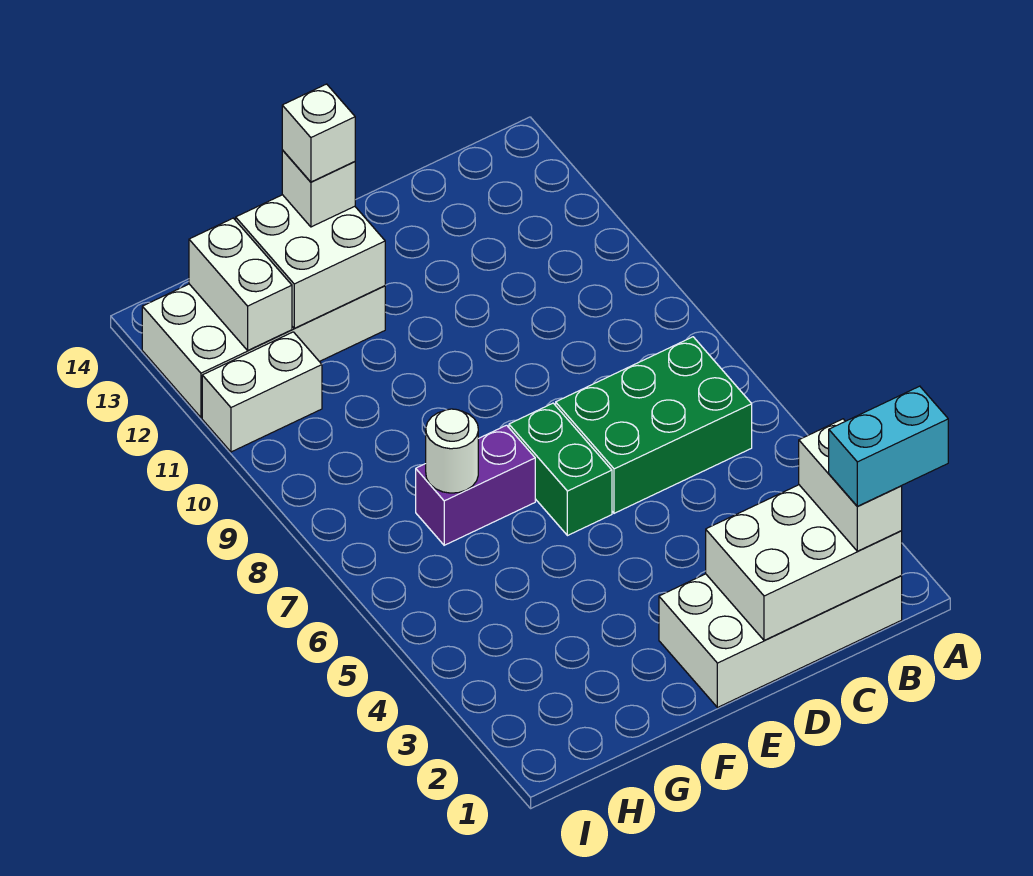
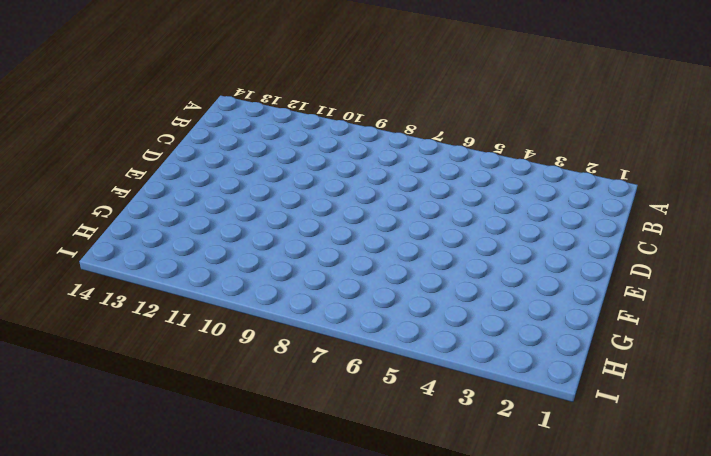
none -> white 2x4 brick [659,574,902,708]
none -> green 2x3 brick [556,337,752,513]
none -> green 1x2 brick [509,403,612,536]

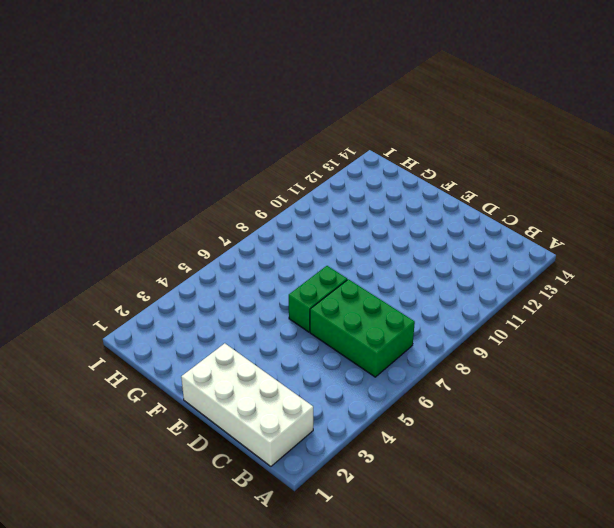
none -> purple 1x2 brick [416,425,535,545]
none -> white 2x4 brick [142,284,385,418]
none -> white 1x2 brick [202,332,322,452]

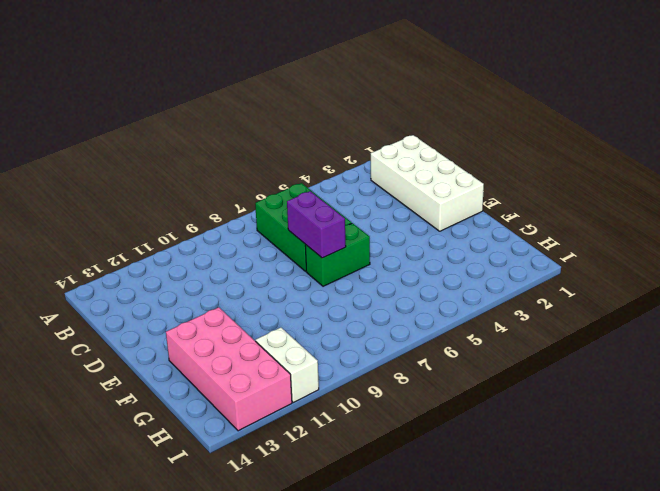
purple 1x2 brick [287,191,346,258] -> purple 1x2 brick moved to [416,425,535,545]
pink 2x4 brick [166,307,292,431] -> white 2x4 brick [142,284,385,418]
none -> white 2x3 brick [706,485,902,640]
none -> white 2x2 brick [236,195,385,328]
none -> white 1x1 round brick [426,409,478,493]

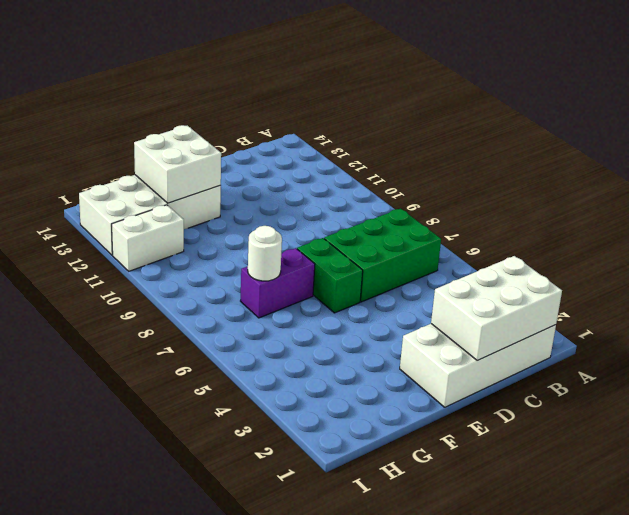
none -> white 1x2 brick [189,218,292,350]
none -> white 1x2 brick [799,419,902,551]
none -> white 1x1 brick [282,150,355,227]

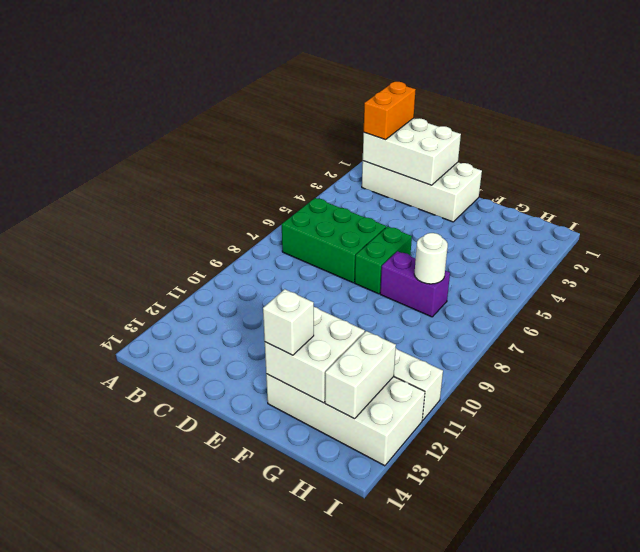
orange 1x2 brick [364,82,416,140] -> white 1x2 brick [799,419,902,551]
none -> cyan 1x2 brick [829,386,948,506]
none -> white 1x1 brick [282,84,355,182]

